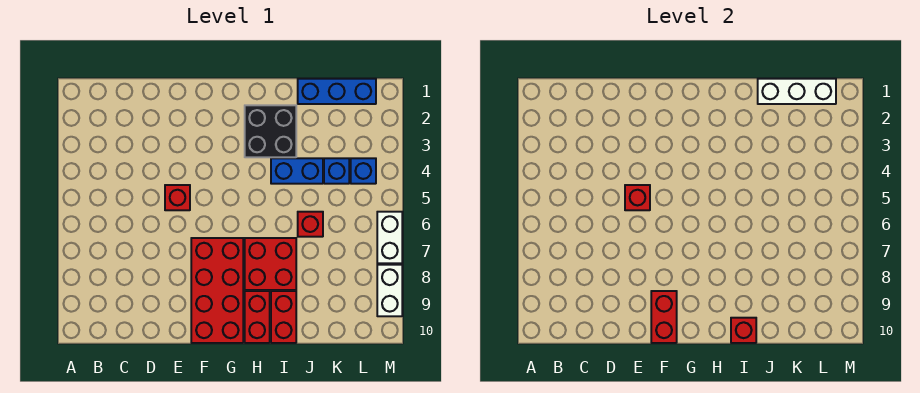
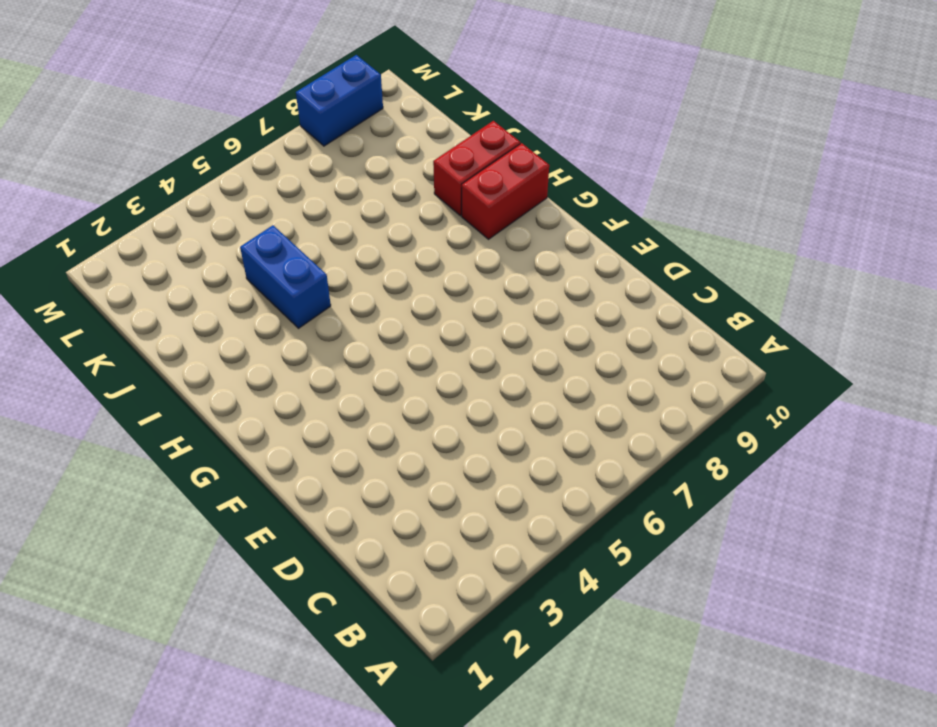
blue 1x2 brick [296,55,383,146] -> white 1x2 brick [377,265,402,316]
none -> red 1x1 brick [165,185,190,210]
none -> red 2x4 brick [191,238,243,343]
none -> black 2x2 brick [245,105,296,157]

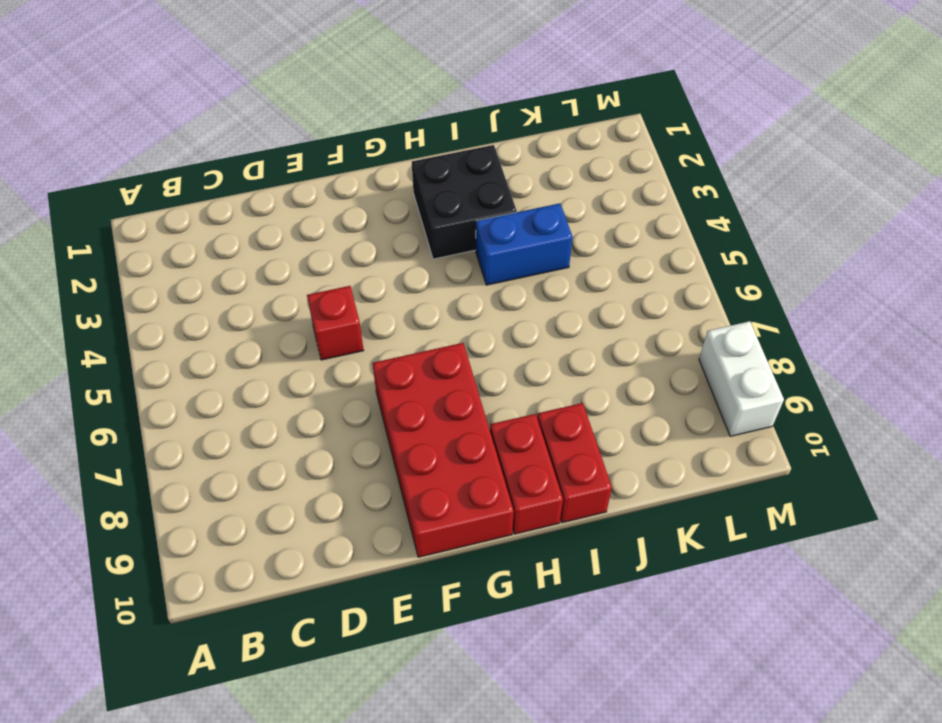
none -> red 2x2 brick [245,238,296,290]
none -> blue 1x3 brick [298,79,376,104]
none -> red 1x1 brick [298,212,323,237]

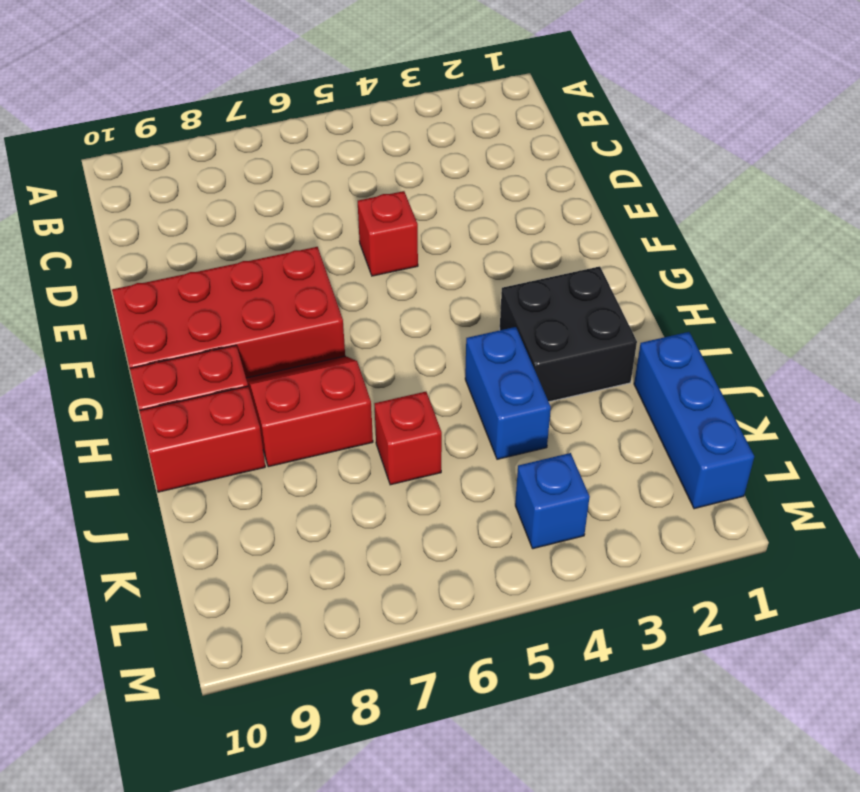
red 2x2 slope [246,356,373,467] -> red 2x2 brick [245,238,296,290]
none -> blue 1x1 brick [324,158,349,184]
none -> white 1x2 brick [377,212,402,263]
none -> white 1x2 brick [377,265,402,316]

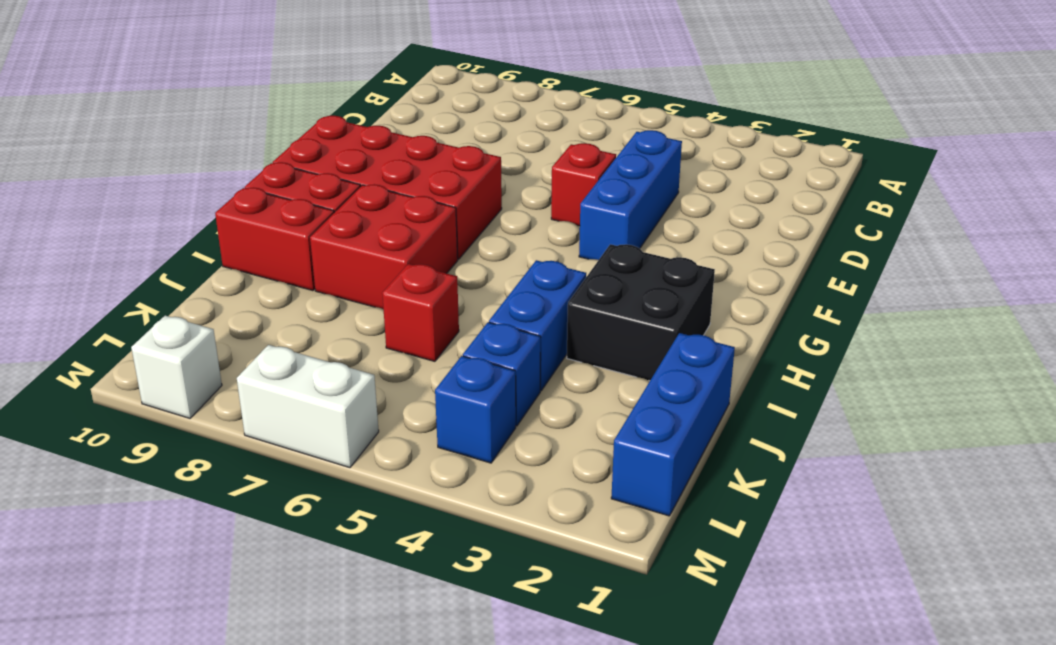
blue 1x3 brick [579,130,682,260] -> none
white 1x1 brick [131,316,222,418] -> white 1x2 brick [377,265,402,316]
none -> red 1x1 brick [625,185,650,210]
none -> red 1x2 brick [651,291,677,343]
none -> red 1x1 brick [731,318,756,343]

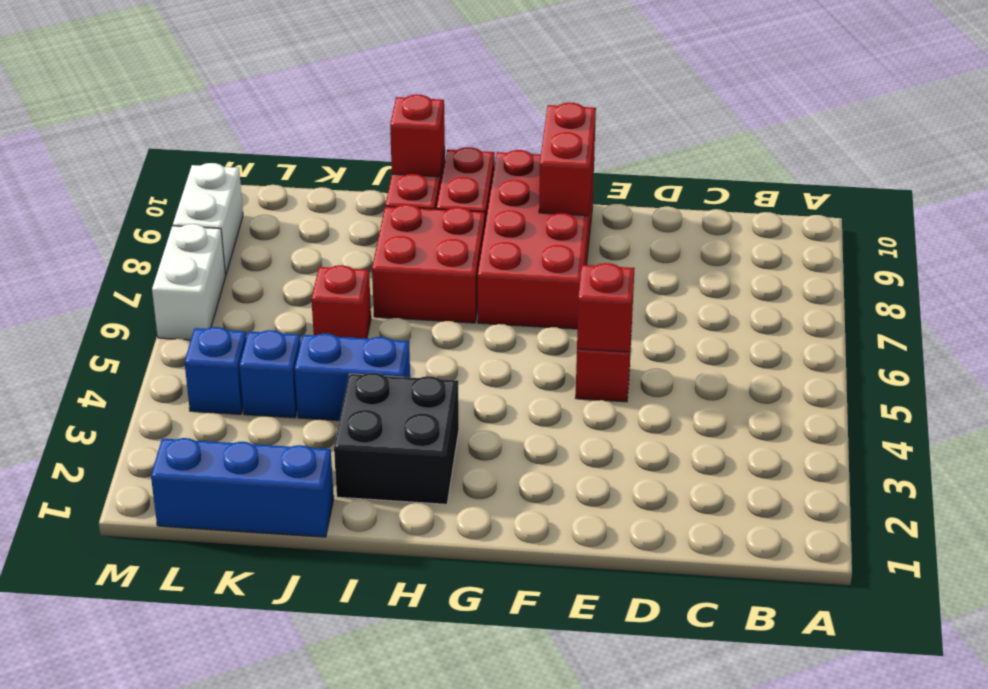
none -> white 1x3 brick [758,79,836,104]

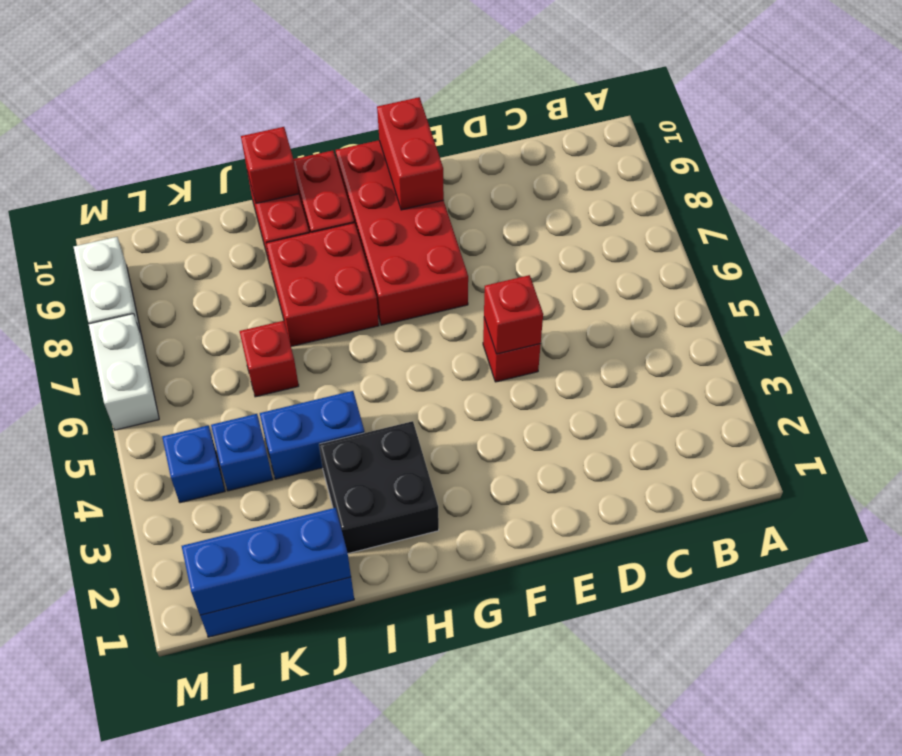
blue 1x3 brick [182,508,351,615] -> white 1x3 brick [758,79,836,104]

